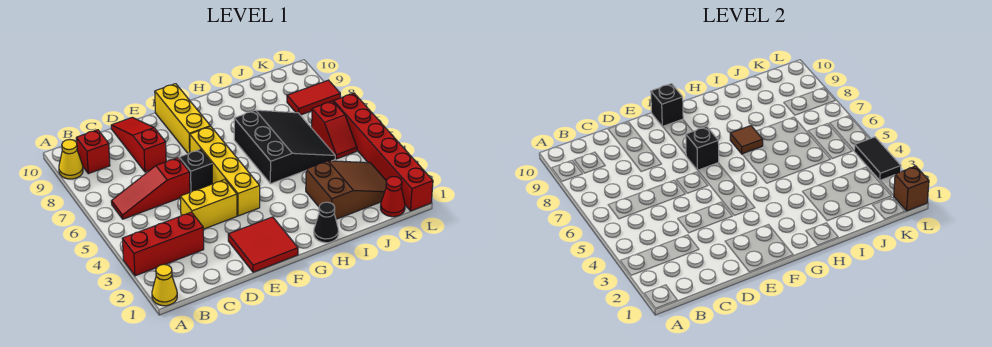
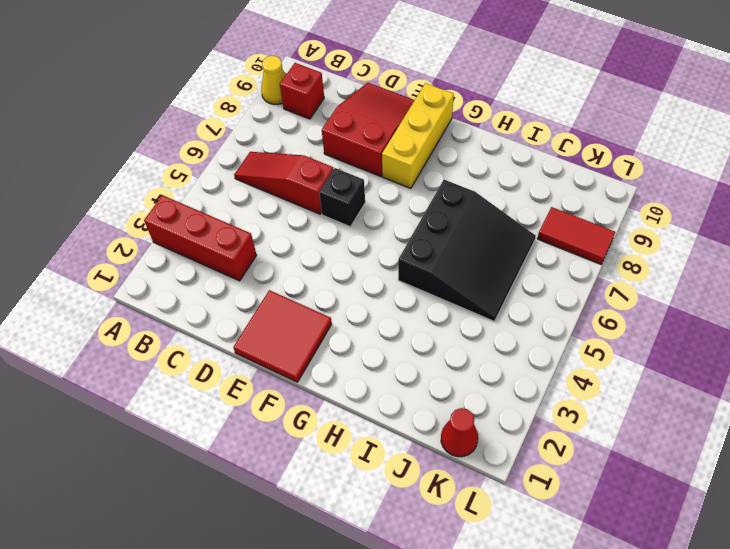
red 2x3 slope [322,83,415,176] -> red 1x3 slope [111,117,166,172]
none -> yellow 1x1 cone [152,264,177,306]
none -> yellow 1x2 brick [180,180,237,229]
none -> yellow 1x4 brick [190,126,260,216]

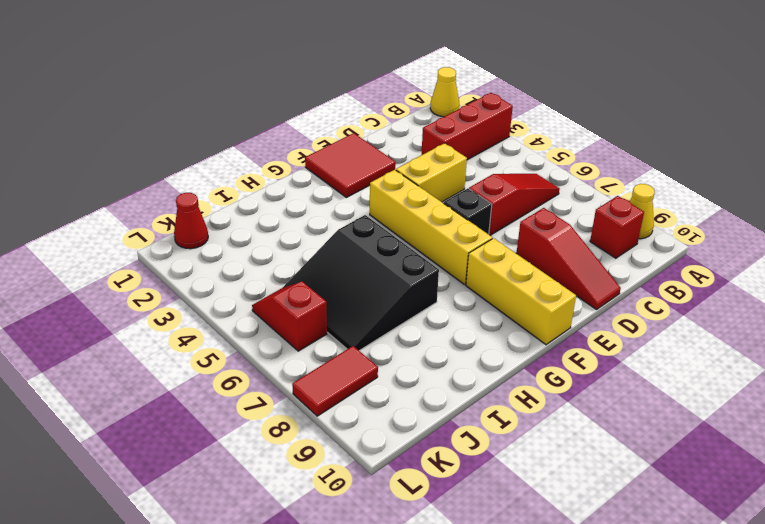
none -> black 1x1 cone [314,202,339,243]
none -> brown 2x3 slope [306,161,386,219]
none -> red 1x6 brick [334,93,433,211]

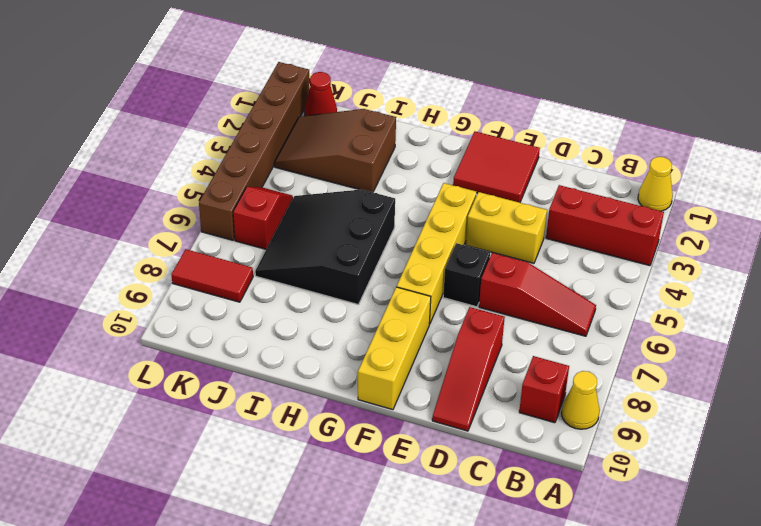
brown 1x6 brick [199,62,310,240] -> red 1x6 brick [334,93,433,211]
none -> black 1x1 cone [314,202,339,243]
none -> black 1x1 brick [686,127,719,170]
none -> black 1x1 brick [651,84,683,126]

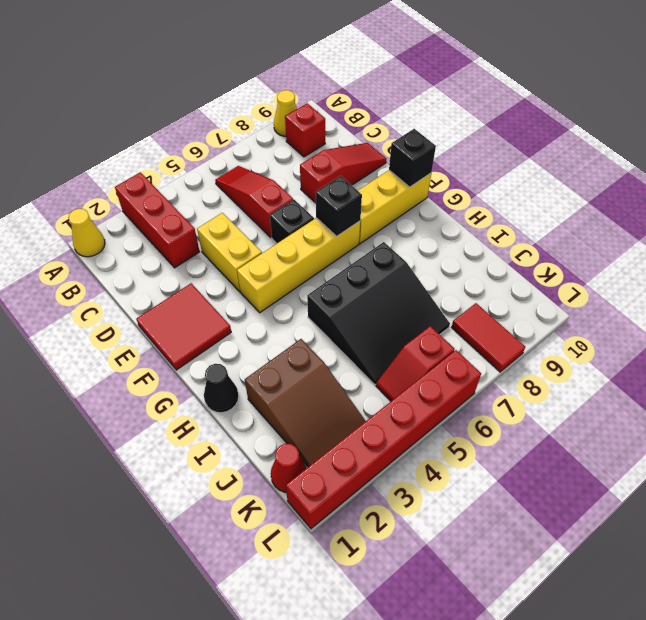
none -> brown 1x1 tile [730,126,763,154]
none -> brown 1x1 brick [894,166,929,211]
none -> black 1x2 tile [854,137,901,180]

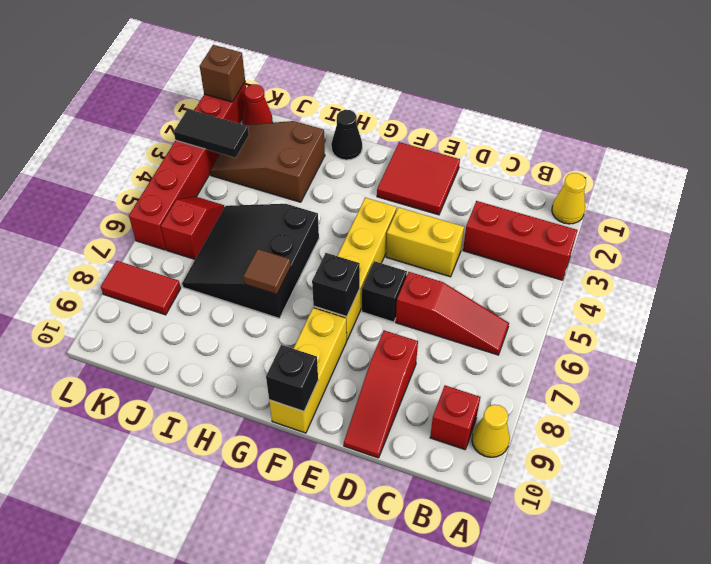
black 1x2 tile [174,109,249,158] -> black 1x2 tile turned to [854,137,901,180]

